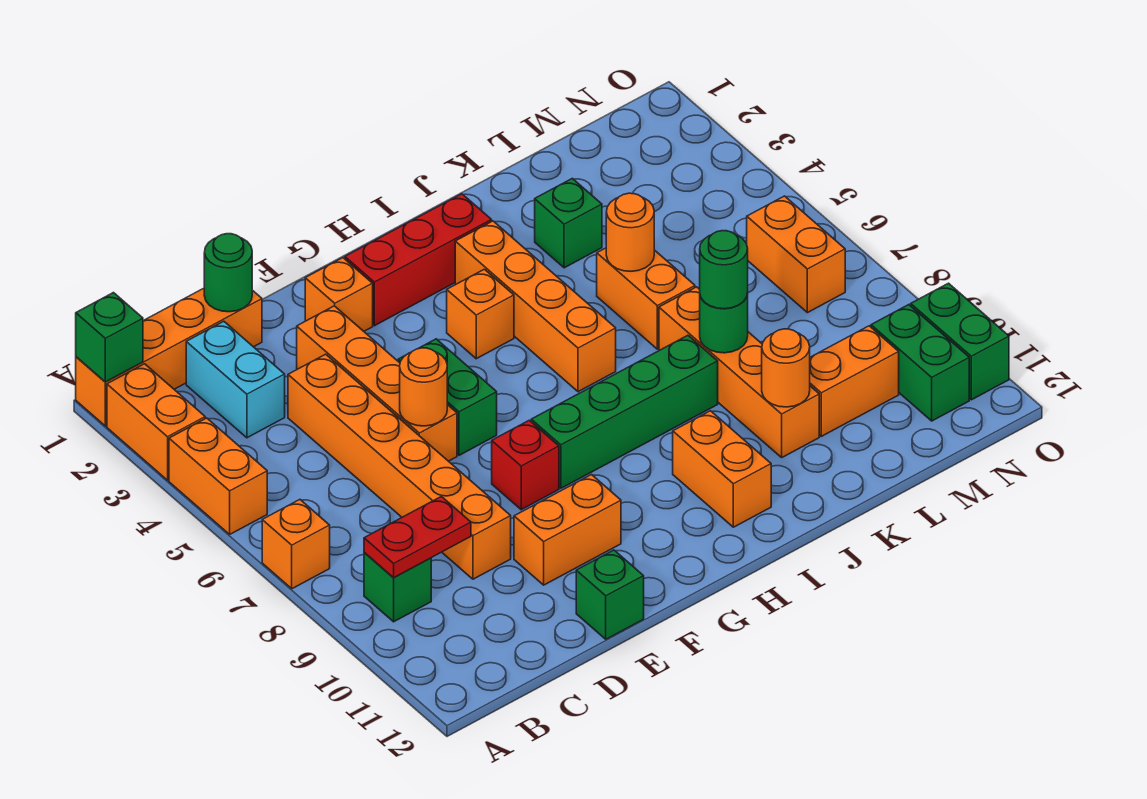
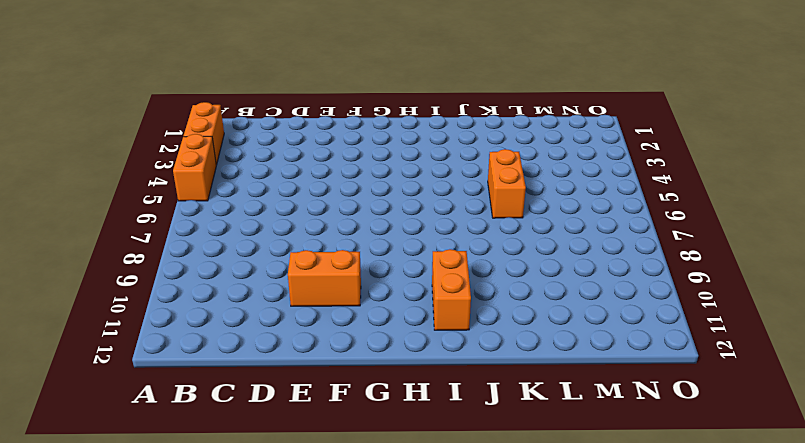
none -> orange 1x4 brick [76,288,262,426]
none -> orange 1x1 brick [262,500,330,589]
none -> green 1x1 brick [364,552,431,622]
none -> cyan 1x2 brick [186,321,285,438]

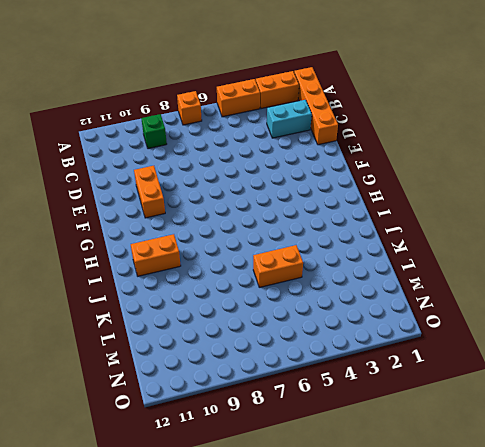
none -> orange 1x6 brick [288,354,511,579]
none -> orange 1x4 brick [297,306,457,461]
none -> green 1x1 brick [576,550,644,639]
none -> orange 1x1 brick [305,258,373,331]

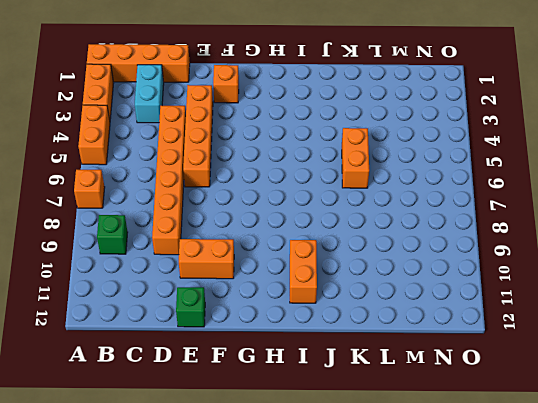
none -> green 1x2 brick [398,339,497,455]
none -> red 1x1 brick [492,420,559,510]
none -> red 1x3 brick [345,194,492,326]
none -> green 1x4 brick [531,335,718,488]

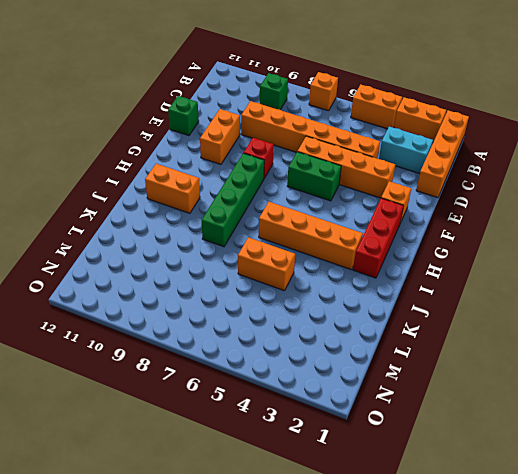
none -> orange 1x1 brick [447,269,514,359]
none -> green 1x1 brick [535,178,602,268]
none -> orange 1x4 brick [659,287,819,457]
none -> orange 1x2 brick [810,326,899,436]

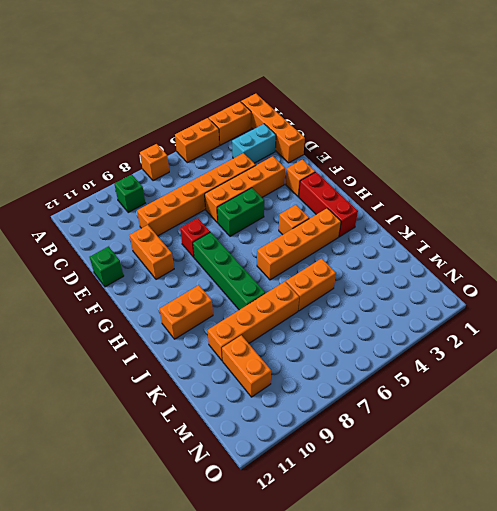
none -> green 1x1 brick [535,178,602,268]
none -> orange 1x2 brick [747,196,845,313]
none -> green 1x2 brick [871,305,969,421]
none -> green 1x2 brick [911,283,1009,400]

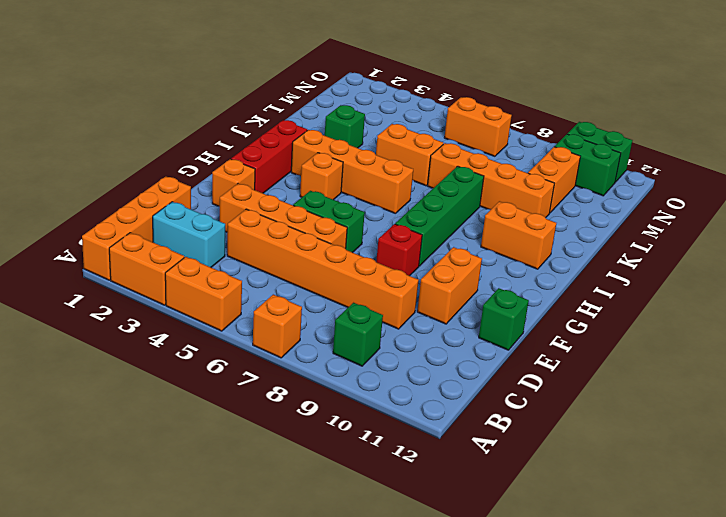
none -> green 1x1 brick [76,293,143,382]
none -> red 1x2 plate [364,496,471,577]
none -> green 1x1 round brick [204,234,252,312]
none -> orange 1x1 round brick [400,348,447,426]

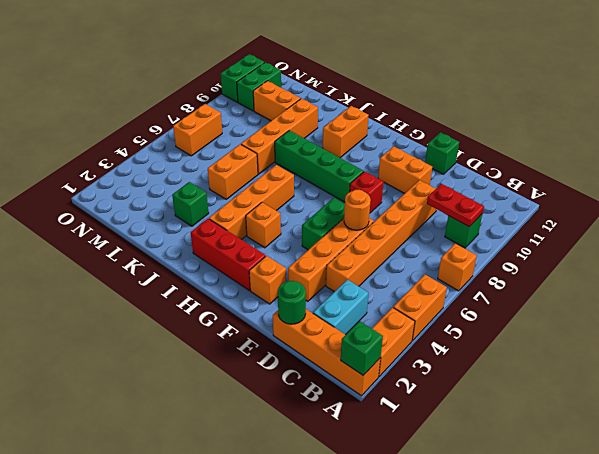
none -> orange 1x1 round brick [606,193,654,271]
none -> green 1x1 round brick [700,293,748,353]
none -> orange 1x1 round brick [762,329,810,407]
none -> green 1x1 round brick [700,231,748,309]

